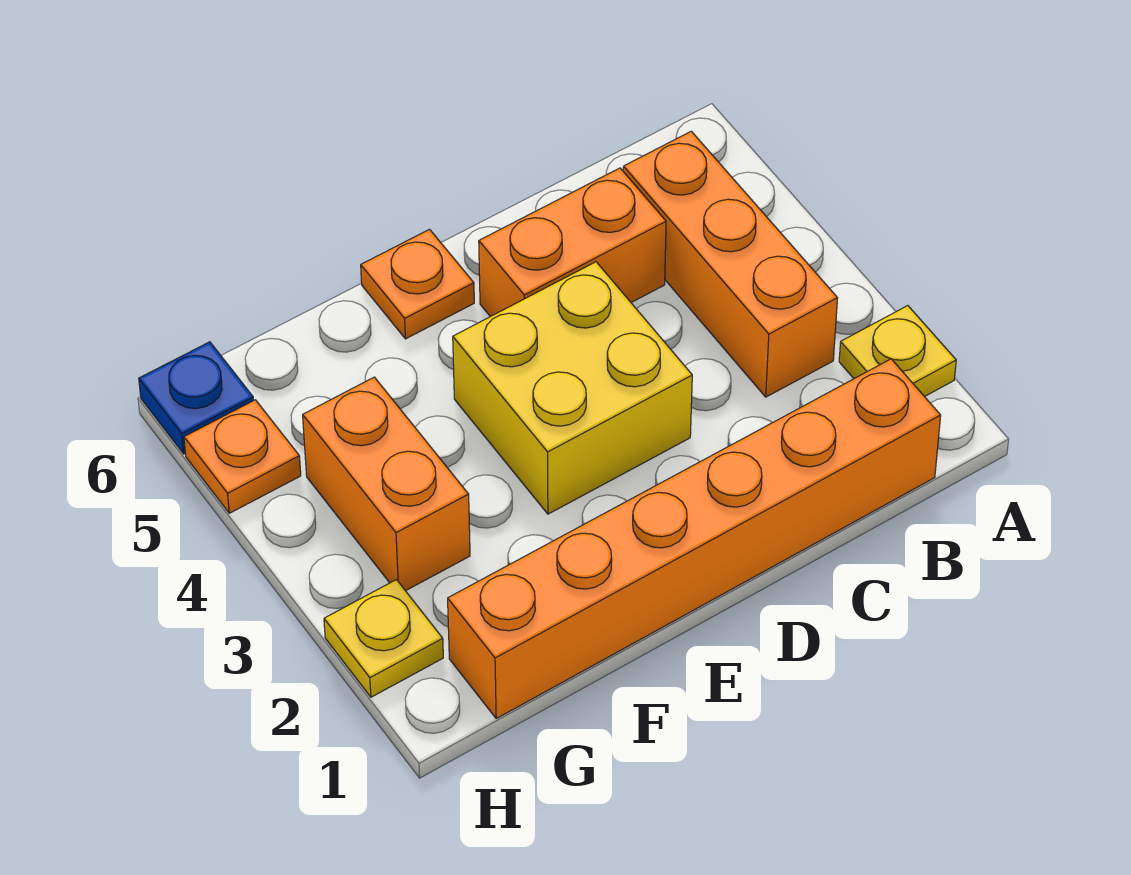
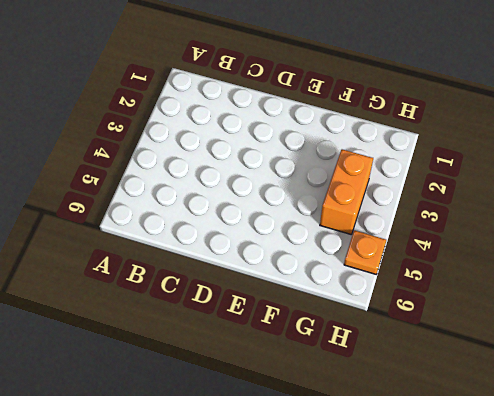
none -> yellow 1x1 plate [839,306,956,397]
none -> orange 1x6 brick [448,359,941,718]

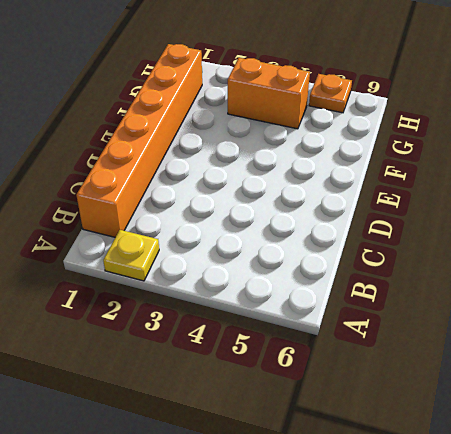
none -> orange 1x3 brick [623,131,838,397]
none -> orange 1x2 brick [479,168,666,317]

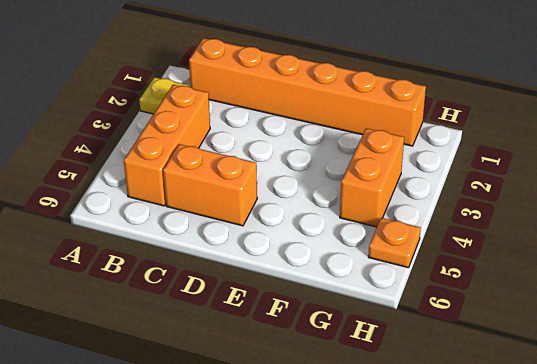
none -> yellow 2x2 brick [453,262,692,514]
none -> orange 1x1 plate [361,230,474,339]

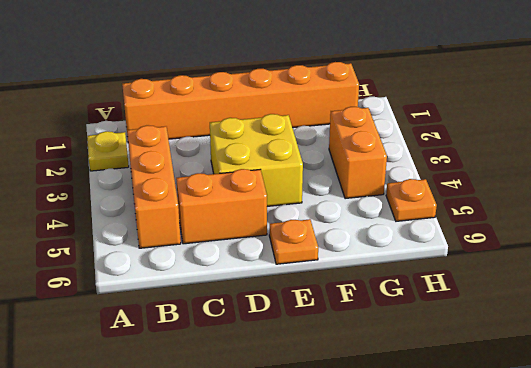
none -> yellow 1x1 plate [324,580,443,697]
none -> blue 1x1 plate [139,342,254,454]

